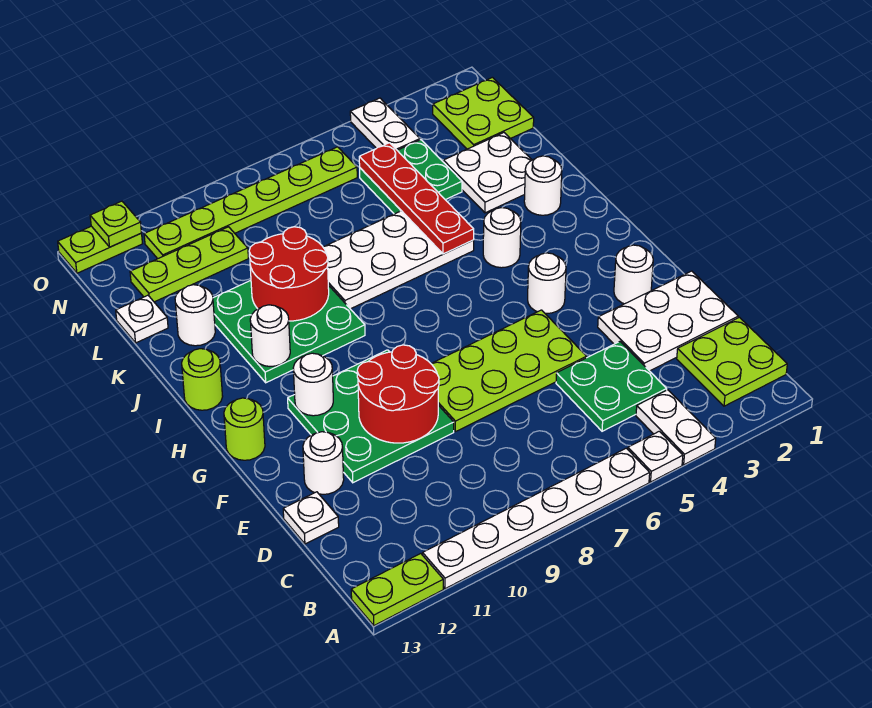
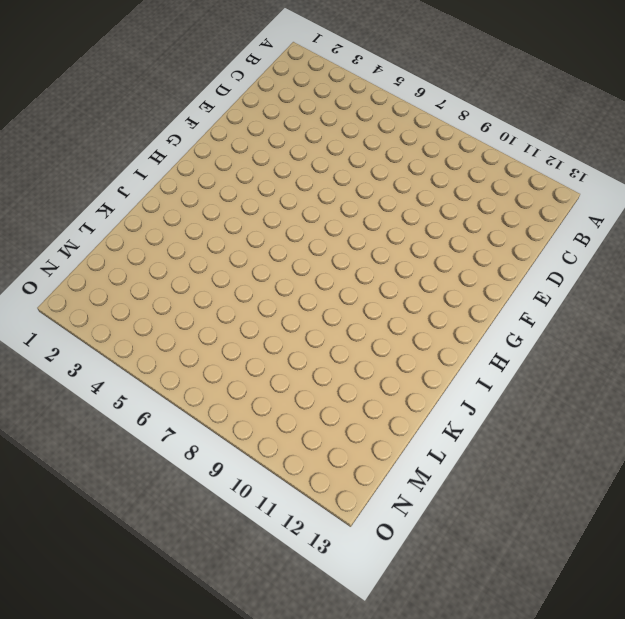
none -> white 1x2 plate [636,390,716,465]
none -> white 1x1 plate [628,431,683,482]
none -> white 1x6 plate [423,448,650,589]
none -> lime 1x2 plate [351,554,443,626]

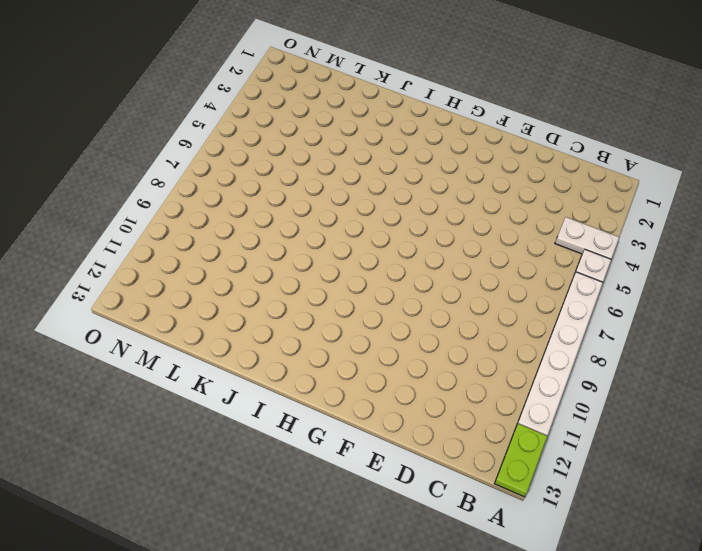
none -> lime 2x2 plate [677,317,787,406]
none -> green 2x2 plate [556,342,667,431]
none -> white 2x3 plate [598,271,738,371]
none -> white 1x1 plate [283,492,339,544]

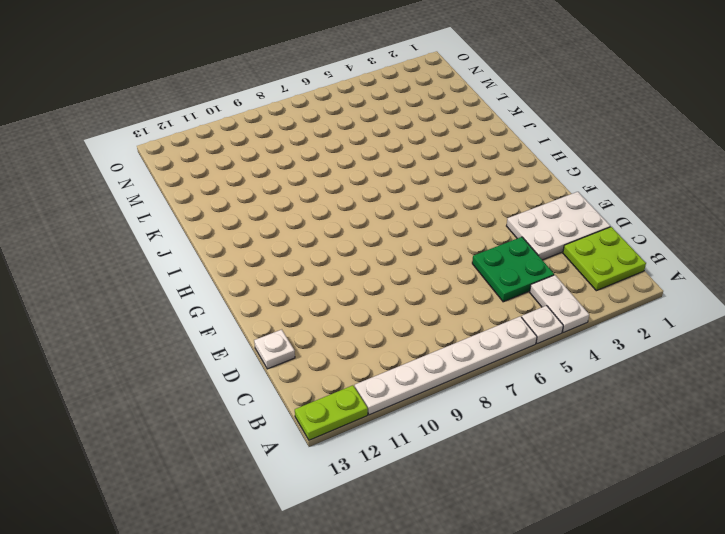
none -> lime 2x4 plate [431,310,587,432]
none -> green 3x3 plate [288,350,454,483]
none -> white 1x1 round brick [303,432,344,494]
none -> white 1x1 round brick [614,245,653,304]

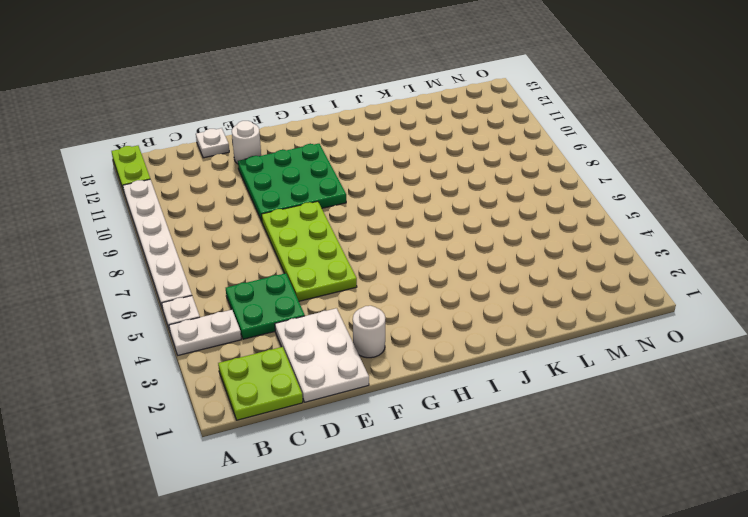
none -> white 1x1 round brick [528,253,566,313]
none -> lime 1x1 round brick [224,398,265,460]
none -> white 1x1 round brick [483,208,521,268]
none -> green 3x3 plate [213,280,365,383]

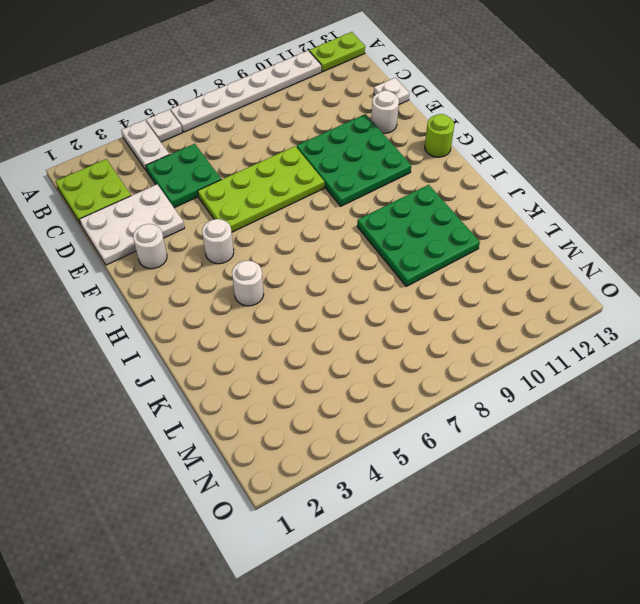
none -> lime 1x1 round brick [182,349,223,410]
none -> white 1x1 round brick [524,156,562,215]
none -> white 2x4 plate [323,211,474,309]
none -> white 2x2 plate [443,133,532,213]

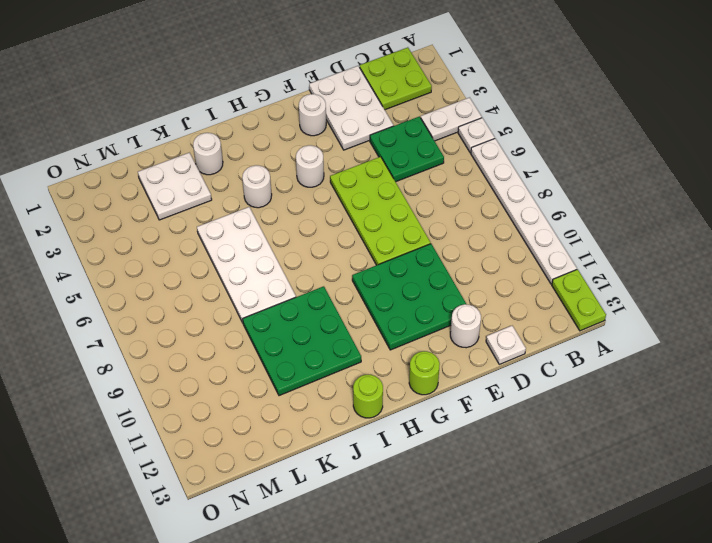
none -> white 1x1 round brick [175,285,215,346]
none -> green 2x2 plate [360,140,462,214]
none -> white 1x1 plate [116,295,168,343]
none -> lime 2x2 plate [433,77,534,149]

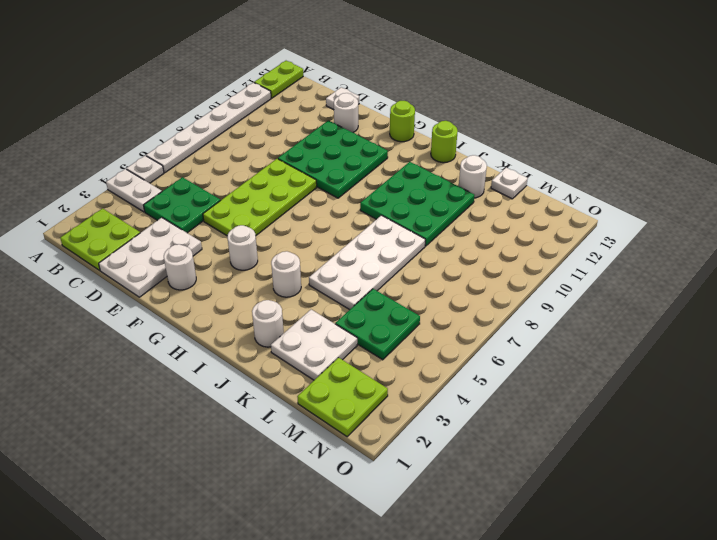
none -> lime 1x3 plate [130,227,248,302]
none -> white 1x2 plate [350,98,420,150]
none -> lime 1x6 plate [144,147,357,259]
none -> lime 1x2 plate [58,226,142,273]

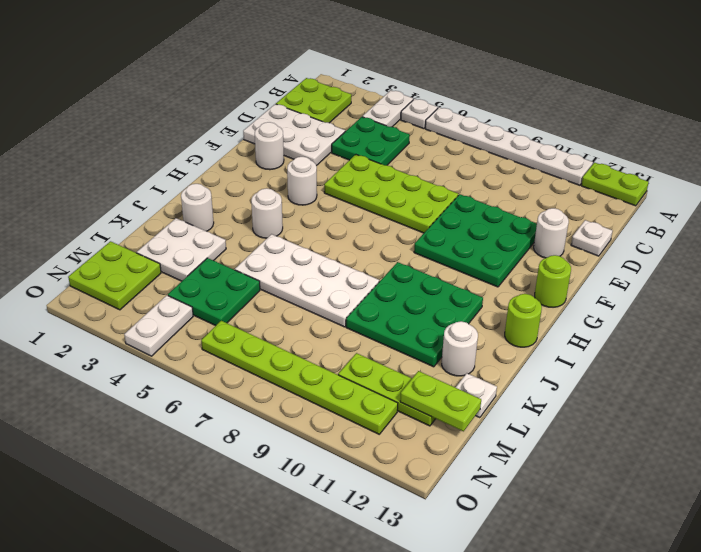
lime 1x2 plate [400,371,481,431] -> lime 1x2 plate moved to [58,226,142,273]
none -> red 2x2 round brick [357,345,439,443]
none -> white 1x1 round brick [293,353,333,416]
none -> white 1x1 round brick [250,305,290,366]
none -> red 1x4 plate [359,143,474,254]

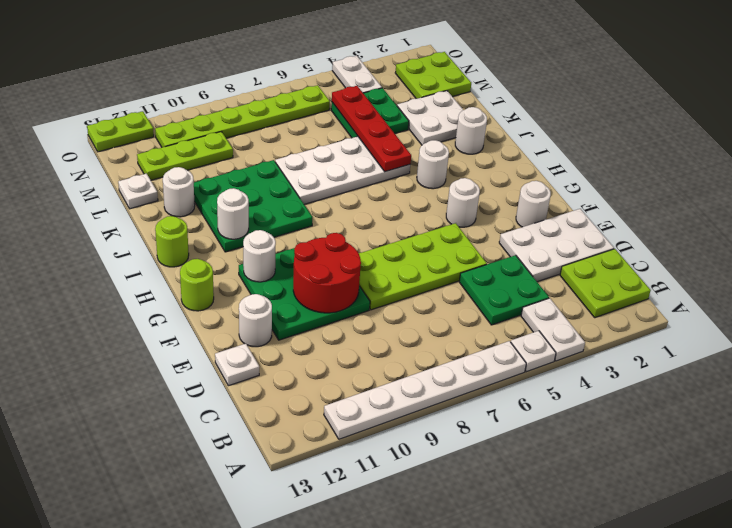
none -> lime 1x2 plate [351,554,443,626]
none -> red 2x2 round brick [249,227,329,321]
none -> lime 1x1 plate [90,201,141,247]

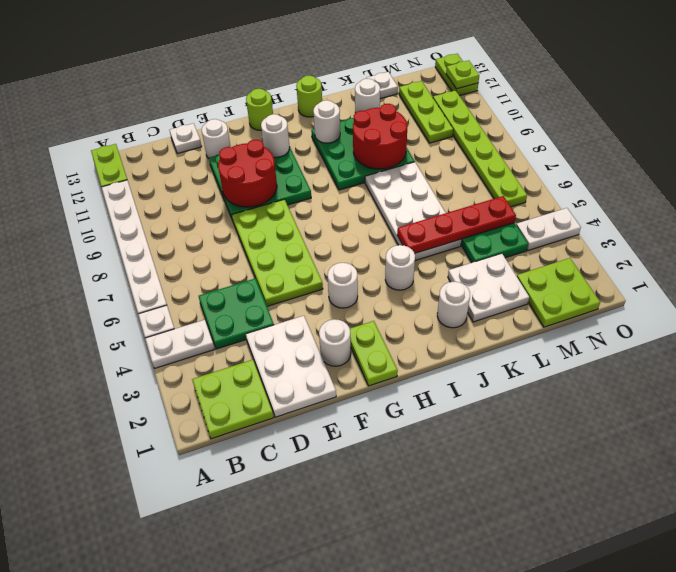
lime 1x2 plate [350,321,398,386] -> none

